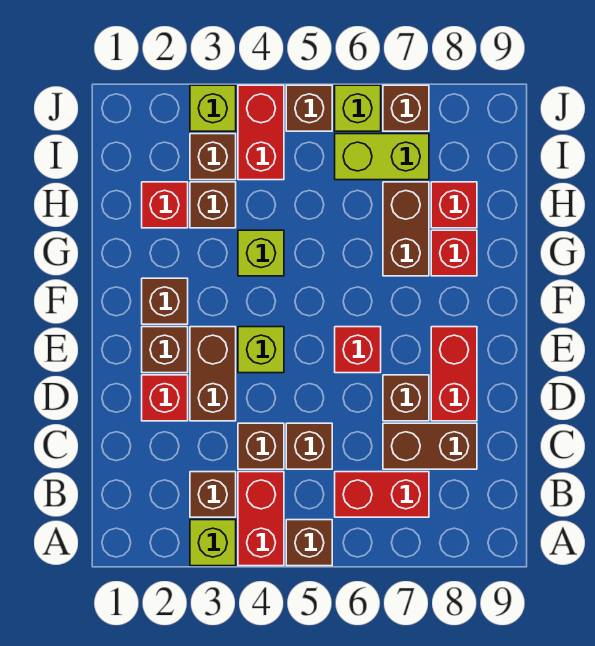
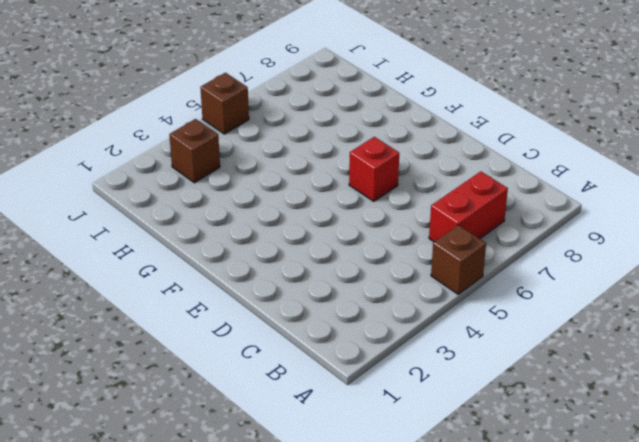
none -> lime 1x1 brick [190,520,236,566]
none -> red 1x2 brick [238,472,284,566]
none -> brown 1x1 brick [190,472,236,517]

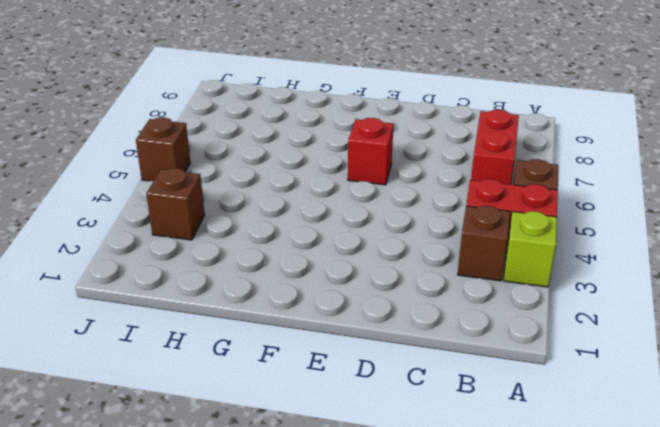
none -> brown 1x1 brick [238,423,284,469]
none -> brown 1x1 brick [286,423,332,469]
none -> brown 1x2 brick [383,423,477,469]

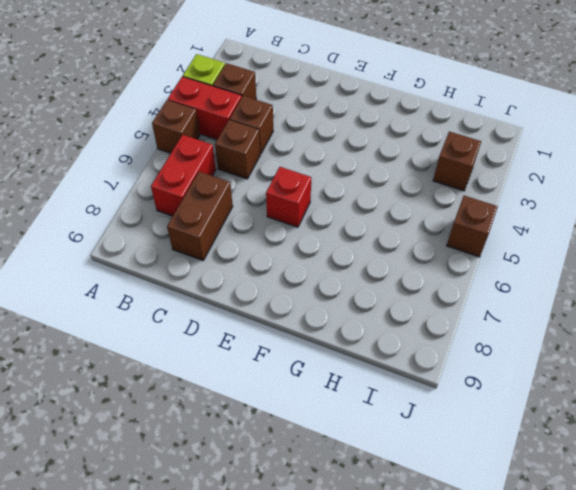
none -> red 1x1 brick [142,375,188,421]
none -> brown 1x2 brick [190,327,236,421]
none -> brown 1x1 brick [383,375,429,421]

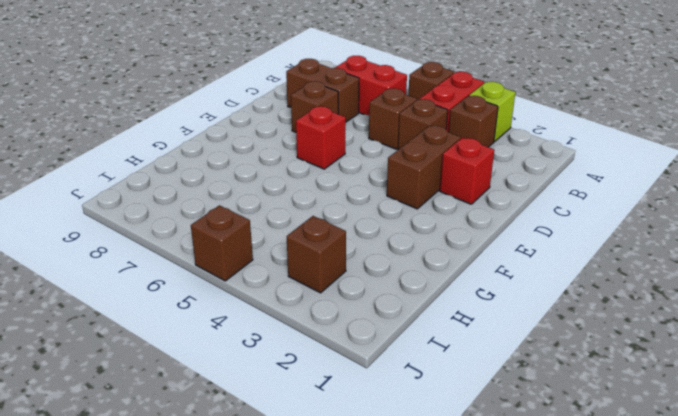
none -> red 1x2 brick [431,327,477,421]
none -> brown 1x1 brick [142,327,188,373]
none -> lime 1x1 brick [238,327,284,373]

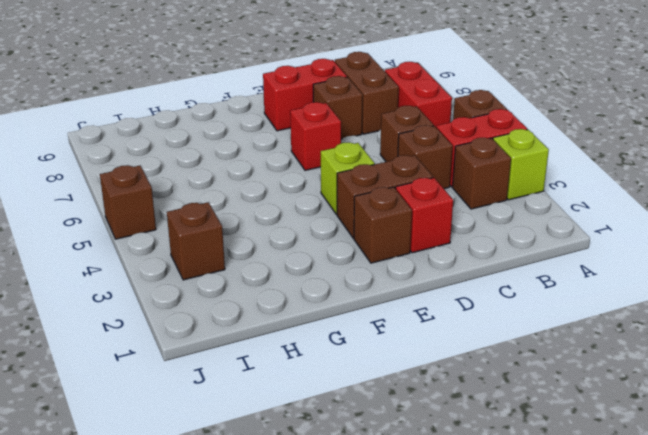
none -> brown 1x1 brick [142,278,188,324]
none -> lime 1x1 brick [238,230,284,276]
none -> brown 1x2 brick [383,182,429,276]

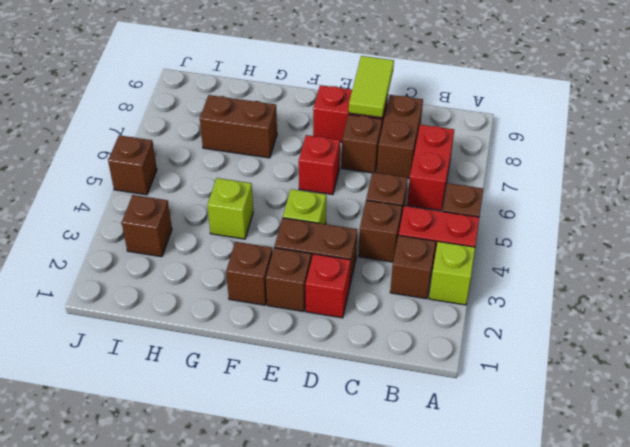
lime 1x2 tile [349,56,394,118] -> none
none -> red 1x1 brick [431,230,477,276]
none -> red 1x1 brick [142,182,188,228]
none -> brown 1x1 brick [190,182,236,228]

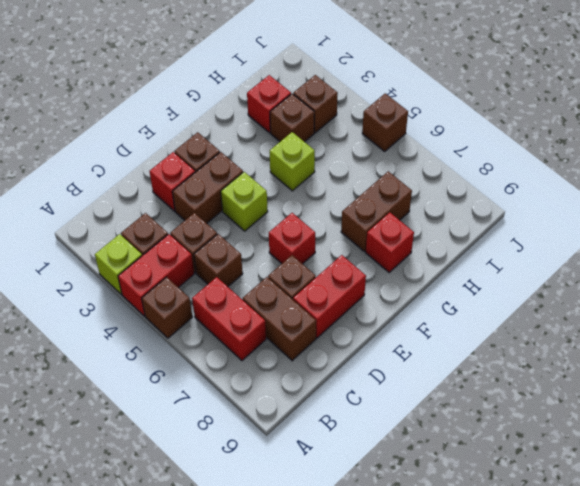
none -> brown 1x1 brick [142,278,188,324]
none -> red 1x1 brick [431,182,477,228]
none -> red 1x2 brick [238,85,284,180]

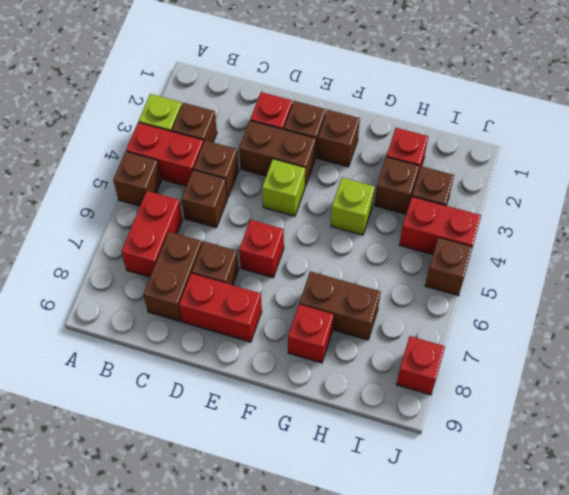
red 1x1 brick [396,336,445,395] -> red 1x1 brick moved to [431,182,477,228]
none -> lime 1x2 brick [335,134,429,180]
none -> lime 1x1 brick [190,85,236,131]
none -> lime 1x1 brick [335,85,381,131]

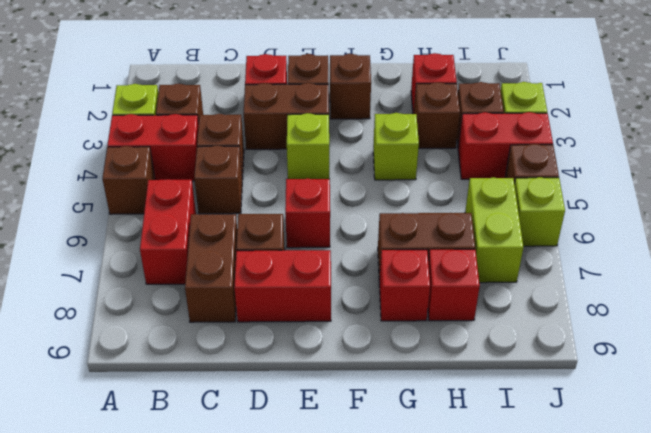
none -> brown 1x1 brick [383,85,429,131]

